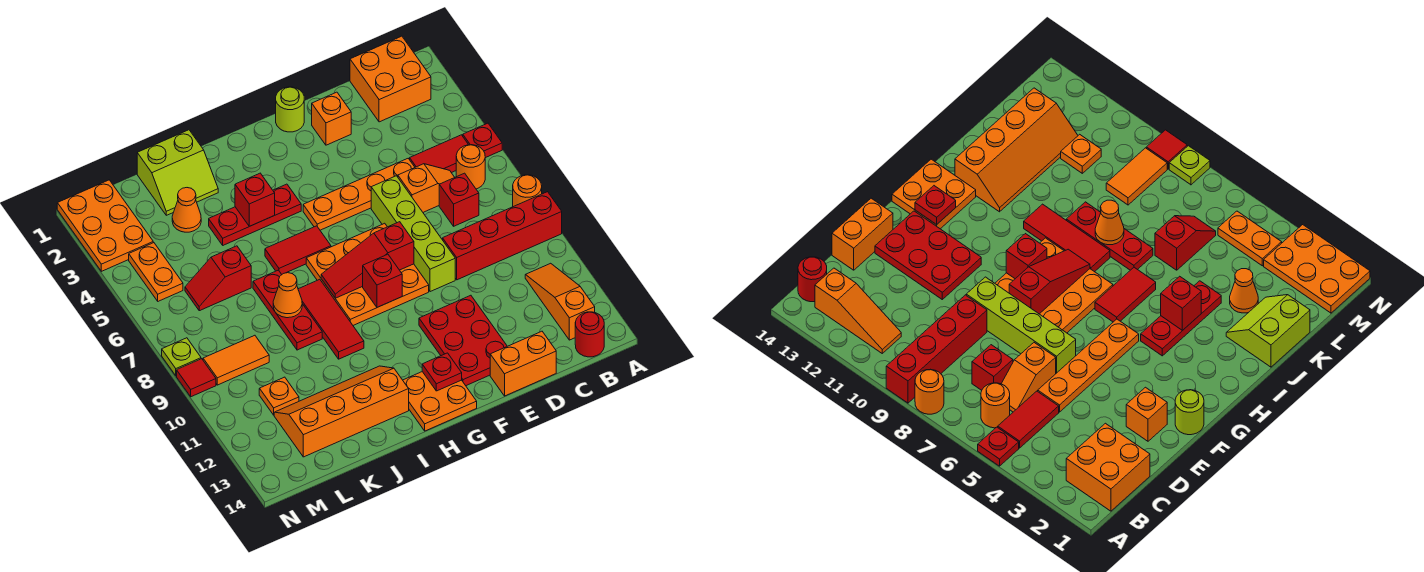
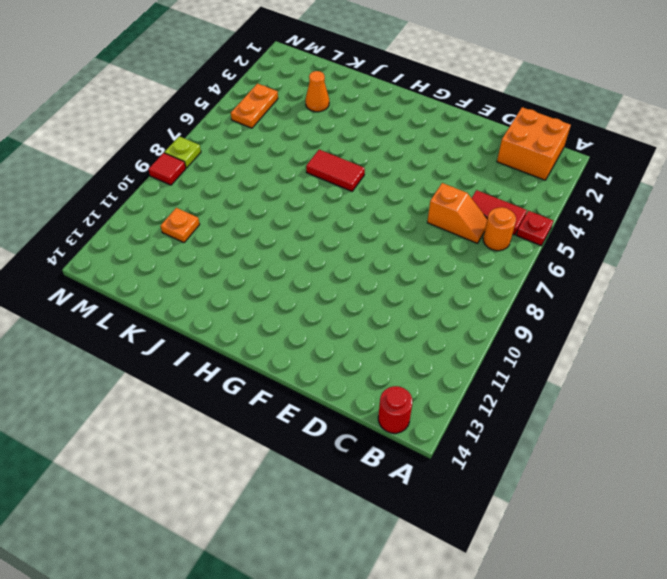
none -> orange 1x1 round brick [513,175,542,207]
none -> red 1x4 brick [443,192,562,280]
none -> orange 1x3 slope [525,263,595,340]
none -> red 1x1 brick [439,173,479,226]

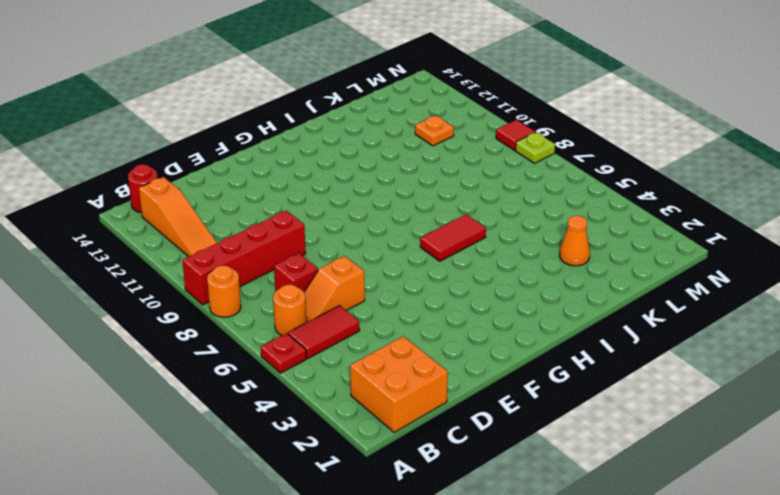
none -> orange 1x4 plate [303,159,415,230]
none -> orange 1x2 brick [490,331,556,396]
none -> orange 1x1 brick [312,92,351,145]
none -> lime 1x4 brick [371,176,455,292]

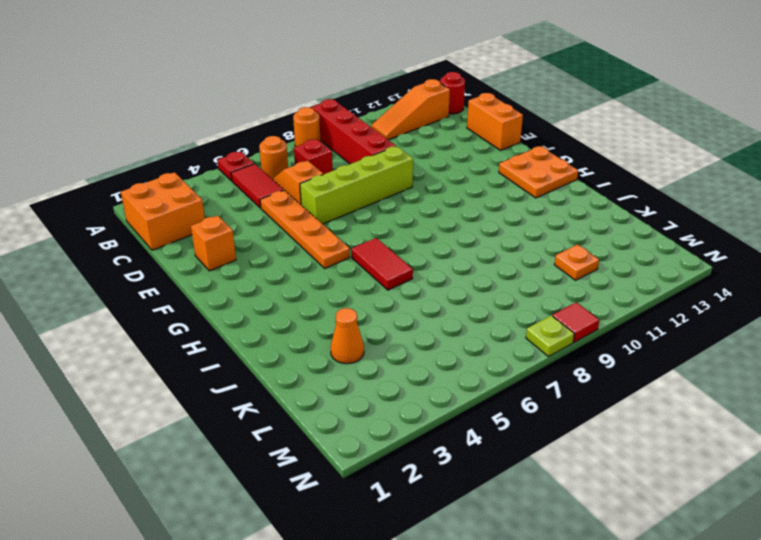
none -> red 2x3 plate [419,295,507,386]
none -> lime 1x1 round brick [276,87,304,132]
none -> orange 3x3 plate [306,223,429,325]
none -> red 1x3 plate [209,184,301,245]

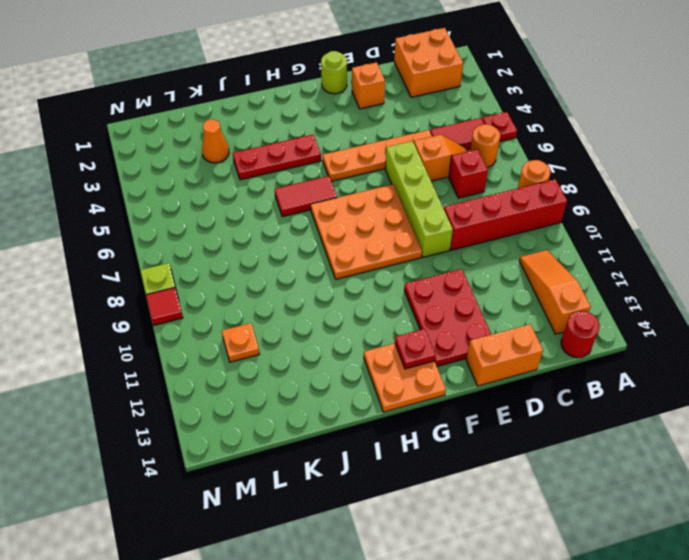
none -> red 1x3 tile [298,279,364,359]
none -> orange 2x4 slope [274,366,409,457]
none -> lime 2x2 slope [137,130,218,215]
none -> red 1x3 plate [253,270,322,350]

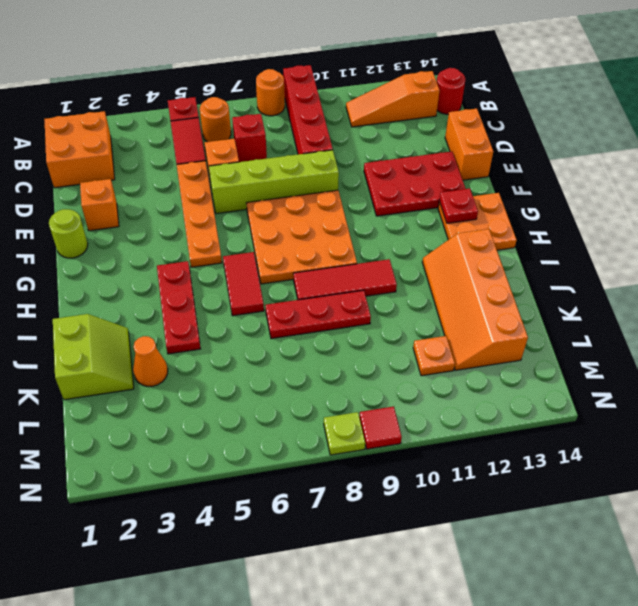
none -> red 1x2 slope [185,246,251,311]
none -> orange 1x2 tile [203,335,269,385]
none -> orange 2x3 plate [57,180,153,271]
none -> orange 1x2 plate [129,243,183,301]

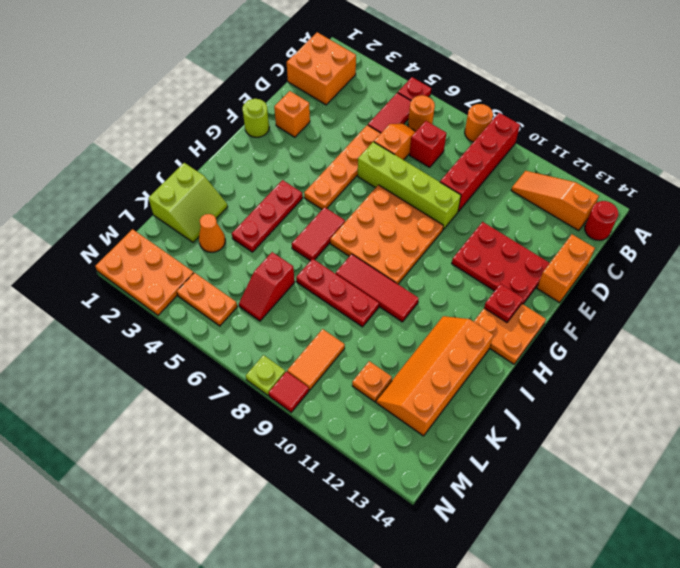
none -> red 1x3 slope [321,222,414,298]
none -> red 1x1 brick [363,254,402,307]
none -> red 1x1 brick [235,173,275,226]
none -> orange 1x1 cone [273,273,302,318]

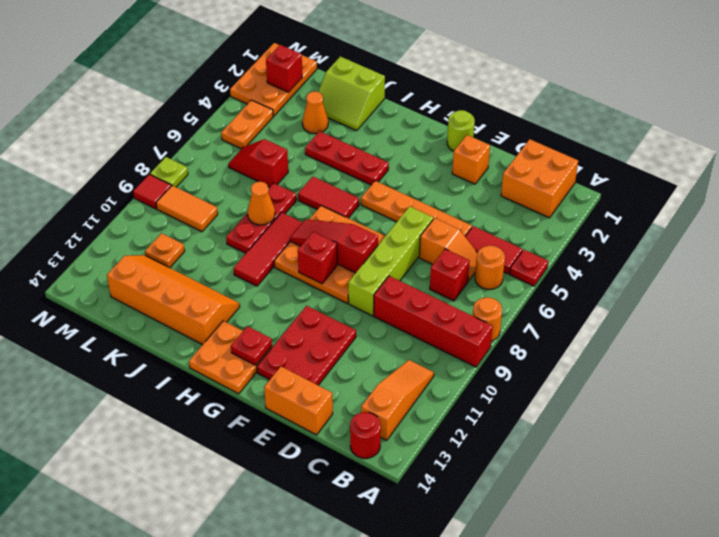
red 1x1 brick [266,45,302,92] -> red 1x1 brick moved to [235,173,275,226]

